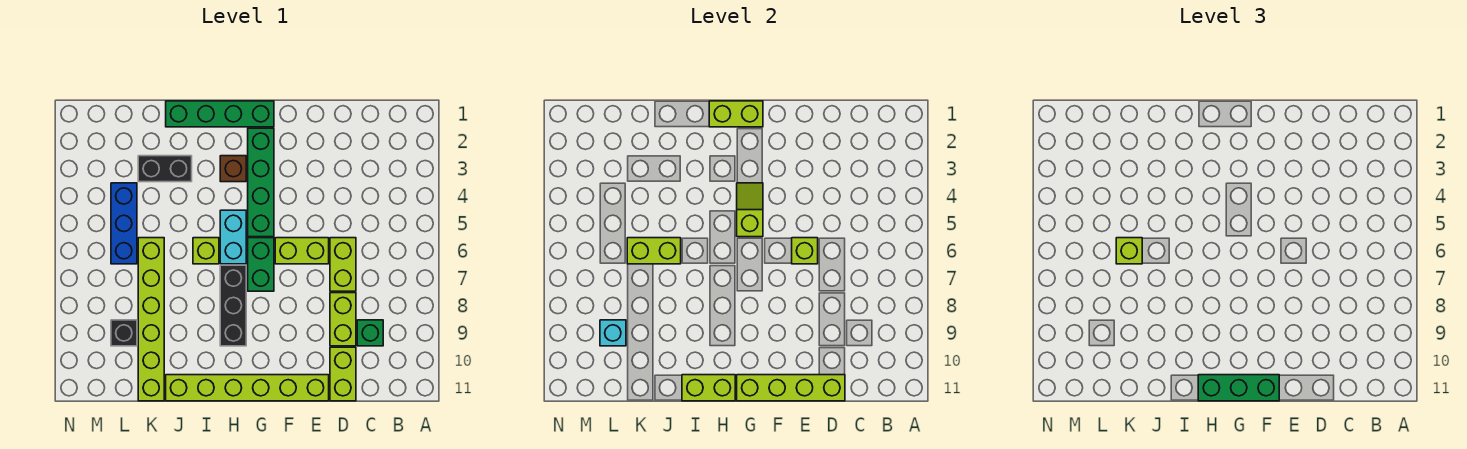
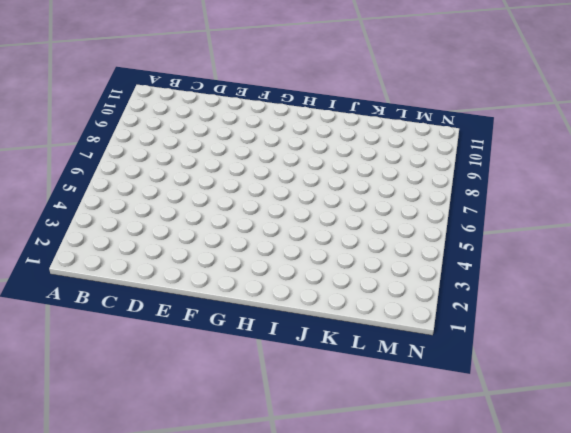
none -> green 1x1 brick [357,320,383,346]
none -> lime 1x2 brick [330,238,356,291]
none -> lime 1x2 brick [330,293,356,346]

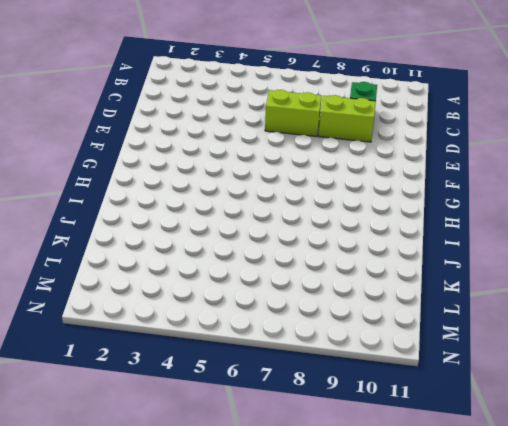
none -> lime 1x2 brick [330,347,356,401]
none -> lime 1x2 brick [275,238,329,264]
none -> lime 1x6 brick [166,375,329,401]

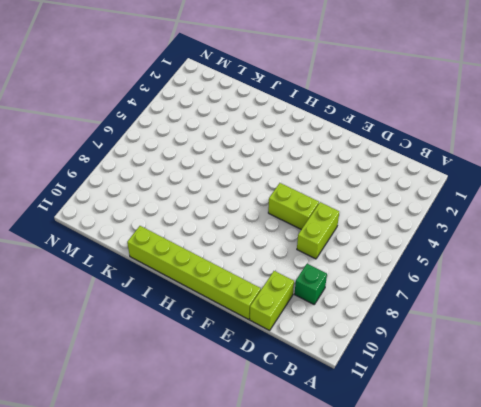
none -> lime 1x2 brick [330,293,356,346]
none -> green 1x4 brick [166,101,274,127]
none -> green 1x4 brick [248,128,274,237]

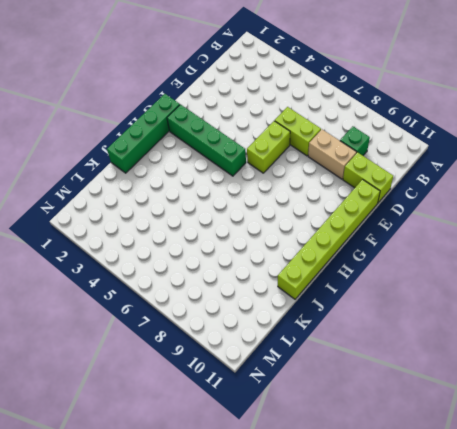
tan 1x2 brick [308,129,357,179] -> lime 1x2 brick [330,293,356,346]
none -> green 1x2 brick [248,238,274,291]
none -> brown 1x1 brick [220,156,246,182]
none -> cyan 1x2 brick [220,210,246,264]

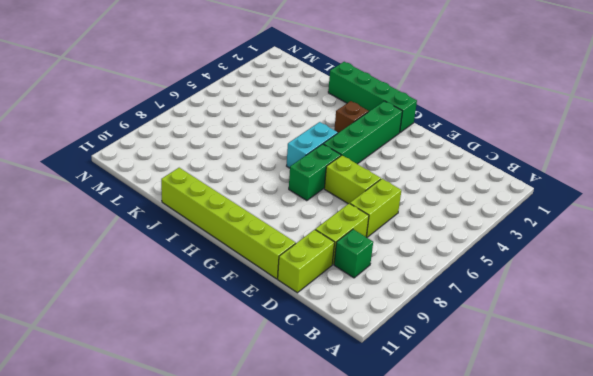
none -> black 1x3 brick [220,265,246,346]
none -> lime 1x1 brick [193,238,219,264]
none -> black 1x2 brick [138,156,192,182]

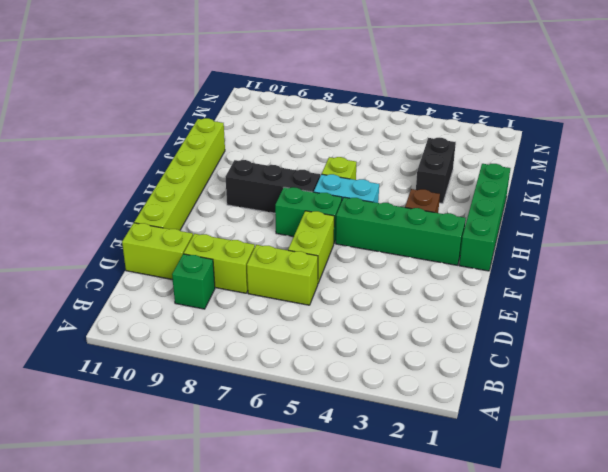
none -> lime 1x6 brick [138,238,164,401]
none -> blue 1x3 brick [111,183,137,264]
none -> black 1x1 brick [111,320,137,346]

